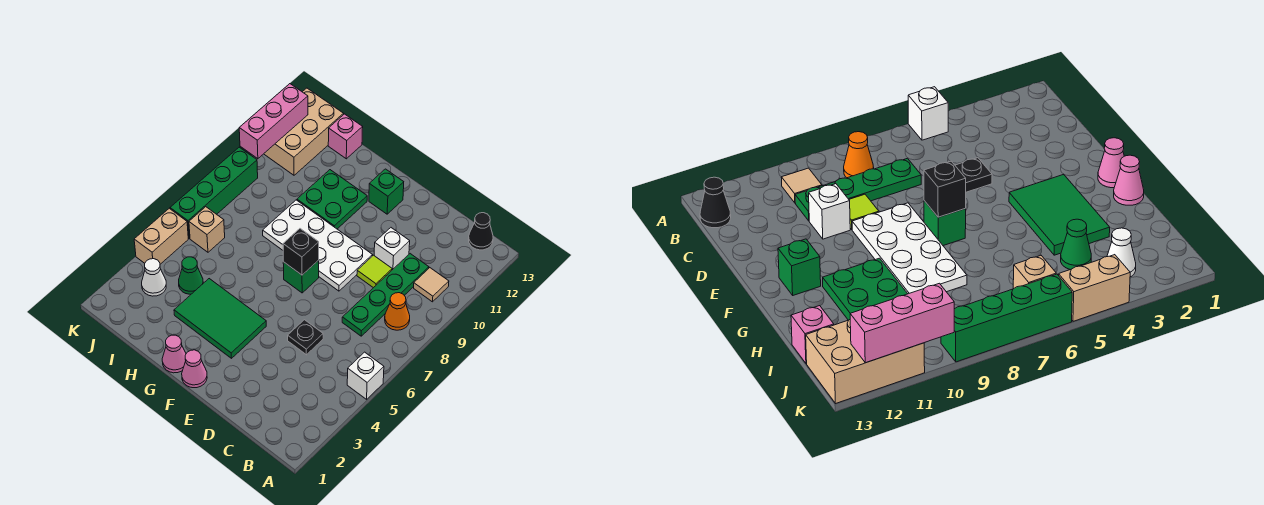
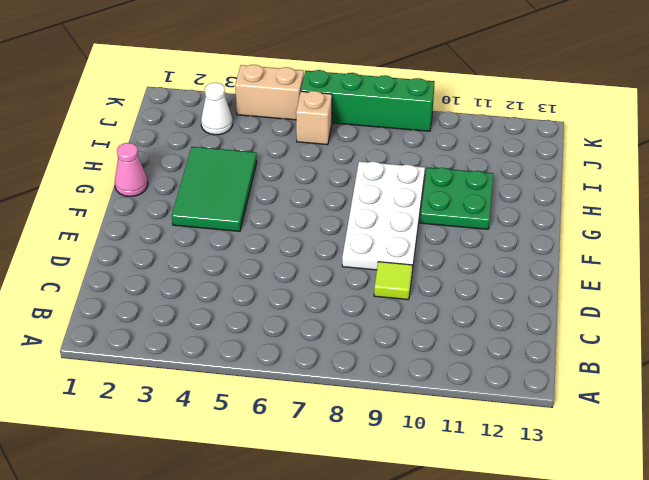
none -> white 1x1 brick [347,352,384,399]
none -> orange 1x1 cone [385,293,410,330]
none -> tan 1x1 tile [414,268,449,302]

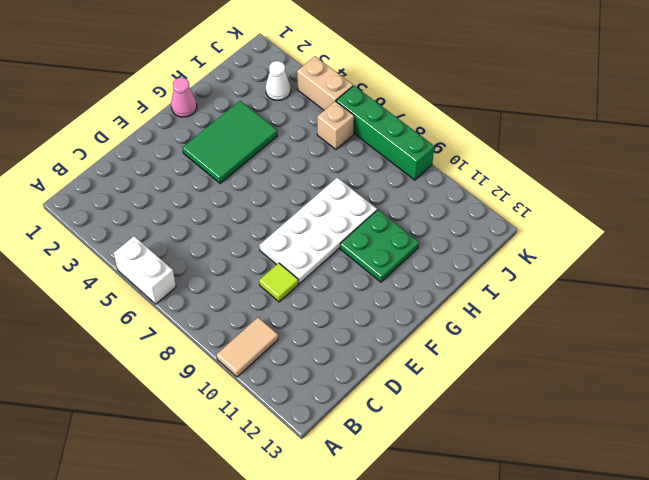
white 1x2 brick [114,236,176,304] -> white 1x1 brick [347,352,384,399]
tan 1x2 tile [217,317,278,377] -> tan 1x1 tile [414,268,449,302]
none -> orange 1x1 cone [385,293,410,330]
none -> black 1x1 cone [469,213,493,250]
none -> green 1x4 plate [342,254,429,336]

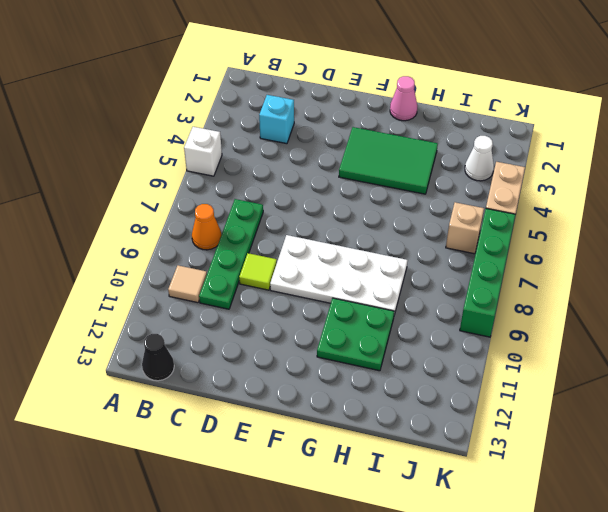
cyan 1x1 brick [259,95,294,144] -> none
none -> black 1x1 plate [288,320,323,355]
none -> white 1x1 brick [374,228,410,270]
none -> pink 1x1 cone [182,350,207,388]

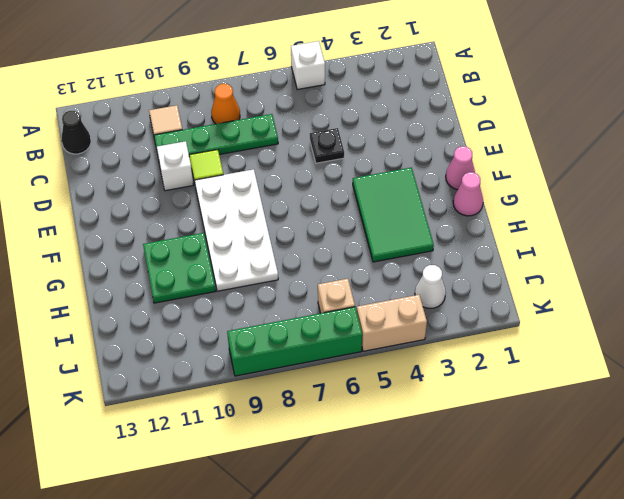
none -> green 1x1 brick [283,260,319,293]
none -> green 1x1 brick [369,169,404,214]
none -> green 1x1 cone [179,257,203,294]

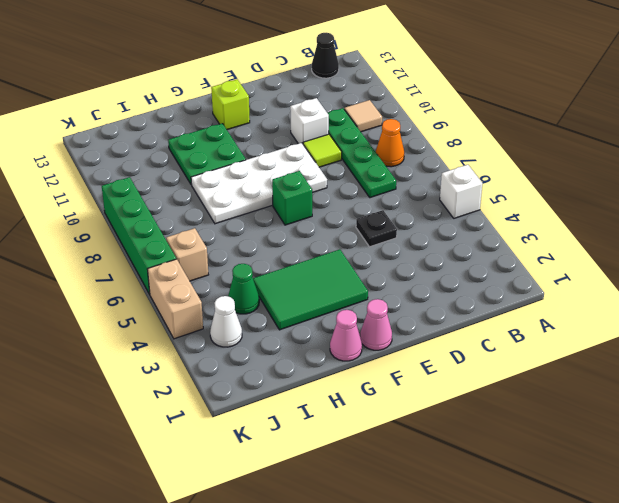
lime 1x1 brick [211,79,250,130] -> green 1x1 brick [369,169,404,214]
none -> pink 1x1 brick [328,114,363,159]
none -> tan 2x3 brick [264,88,344,175]
none -> black 1x1 brick [283,229,319,275]

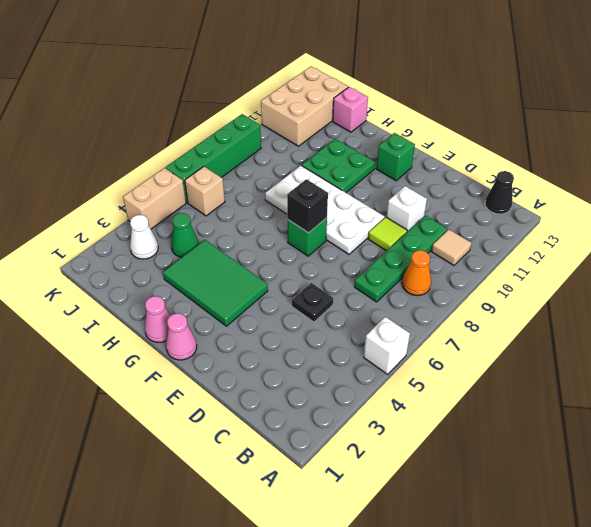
none -> pink 1x3 brick [239,84,308,159]

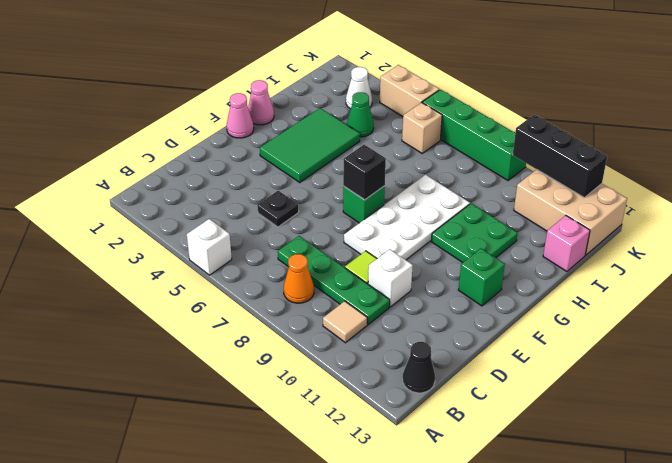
black 1x3 brick [513,115,607,198] -> pink 1x3 brick [239,84,308,159]

